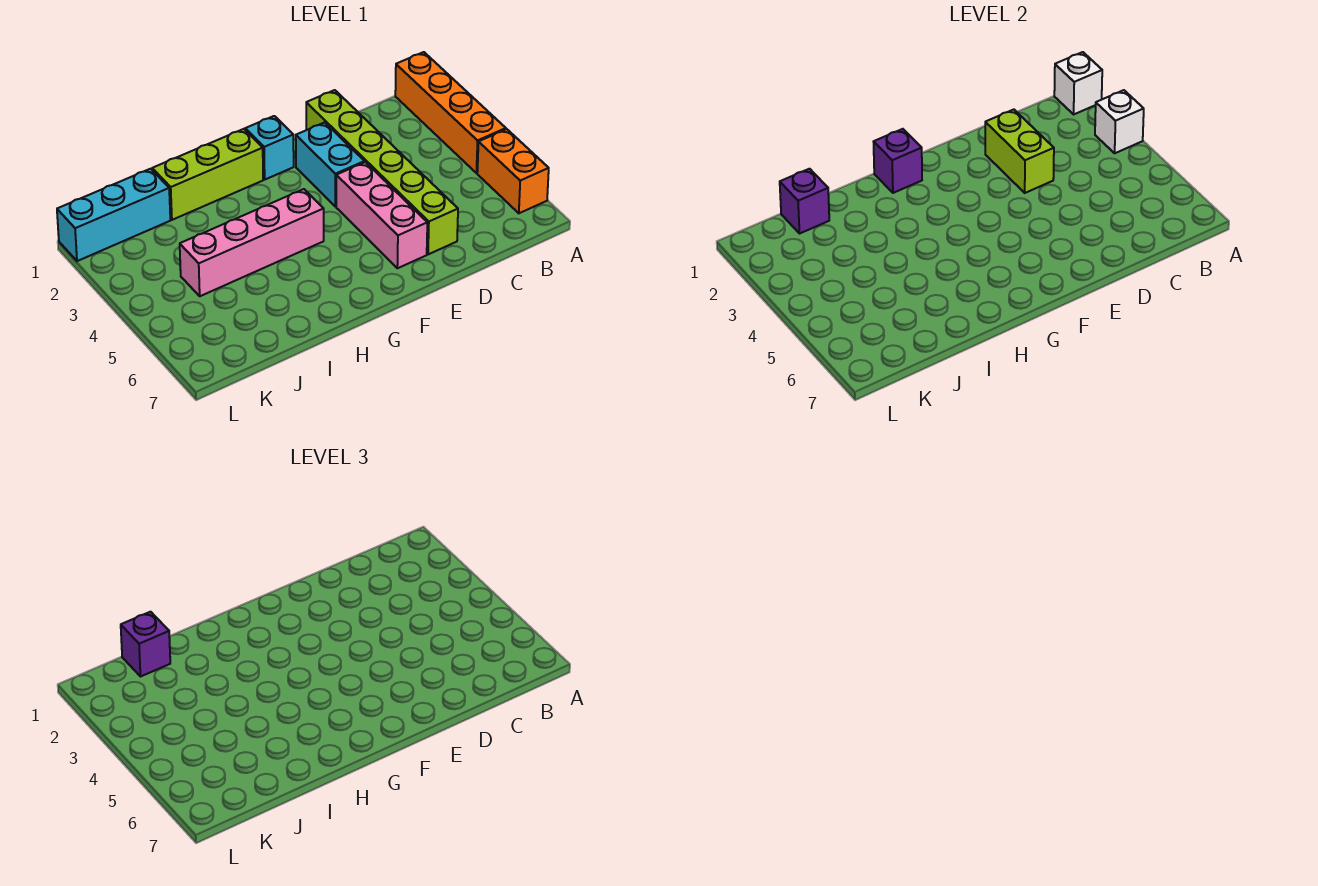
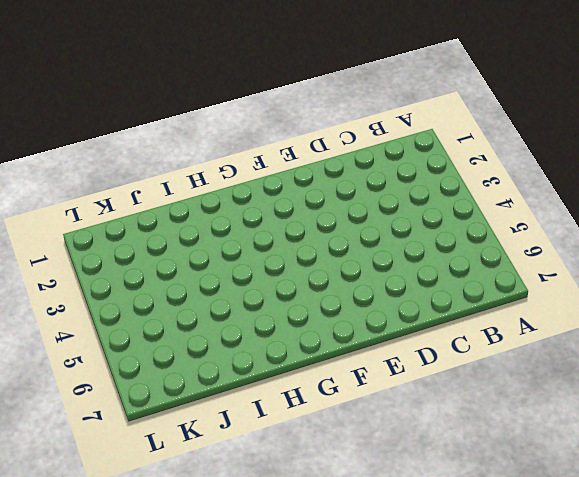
none -> orange 1x4 brick [395,52,506,173]
none -> orange 1x2 brick [477,129,549,213]
none -> lime 1x6 brick [306,90,458,254]

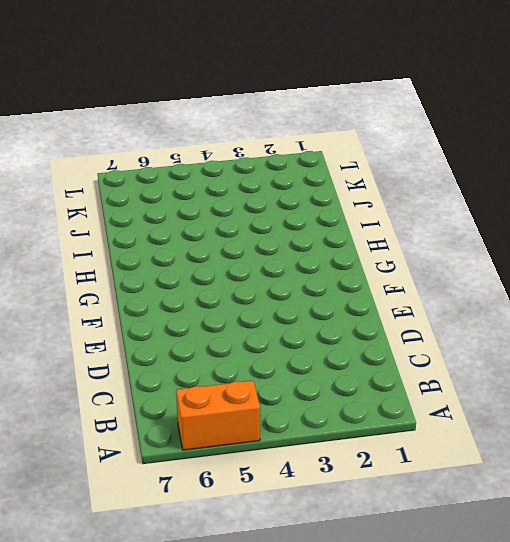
none -> orange 1x4 brick [395,52,506,173]
none -> lime 1x6 brick [306,90,458,254]
none -> cyan 1x2 brick [296,122,365,206]

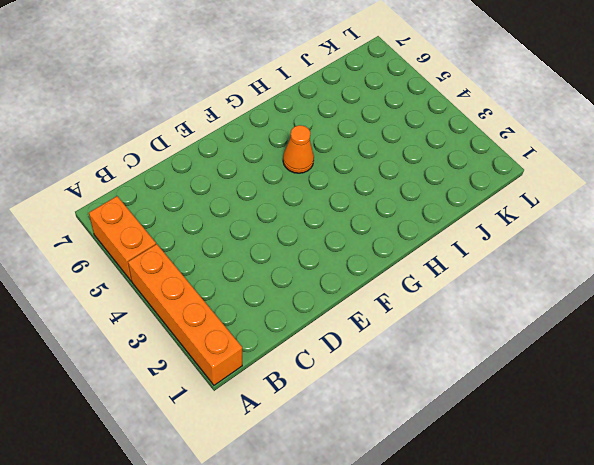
orange 1x1 cone [283,125,314,173] -> none
none -> lime 1x6 brick [306,90,458,254]
none -> cyan 1x2 brick [296,122,365,206]
none -> pink 1x3 brick [336,162,427,268]

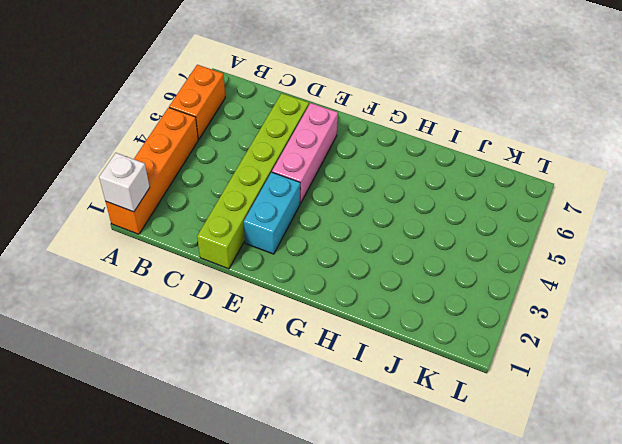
none -> cyan 1x1 brick [245,116,294,179]
none -> lime 1x3 brick [152,129,263,220]
none -> pink 1x4 brick [180,189,324,296]

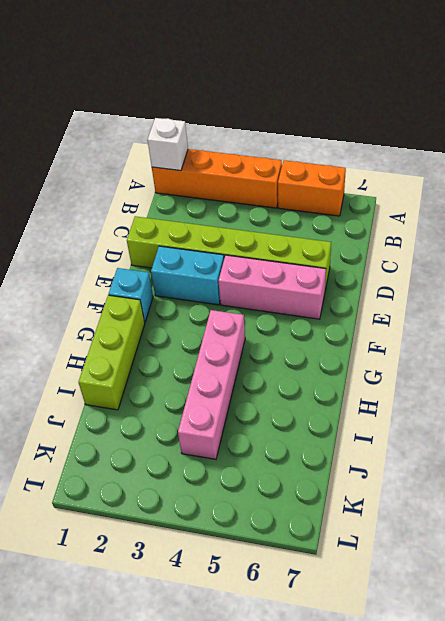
none -> cyan 1x3 brick [57,169,170,261]
none -> white 1x1 brick [1095,90,1144,153]
none -> lime 1x2 brick [985,110,1054,193]

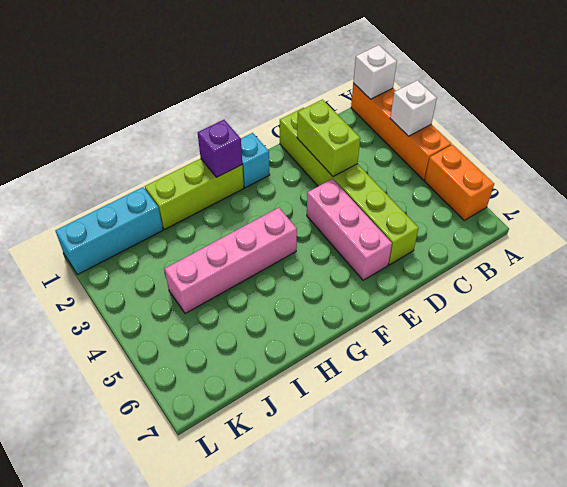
none -> cyan 1x2 brick [296,122,365,206]
none -> purple 1x1 brick [780,169,829,233]
none -> purple 1x1 brick [121,612,170,676]

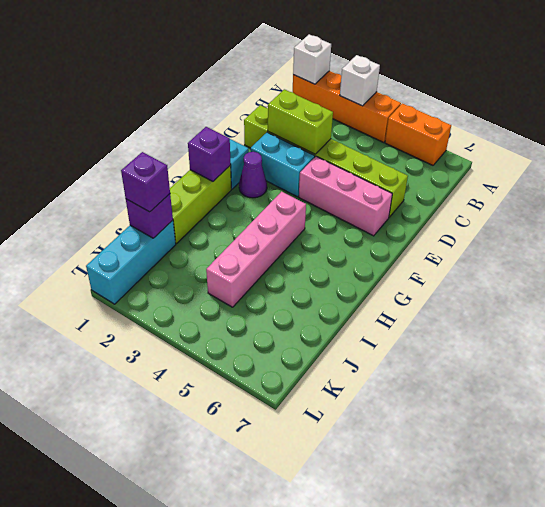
purple 1x1 cone [239,152,267,198] -> none

